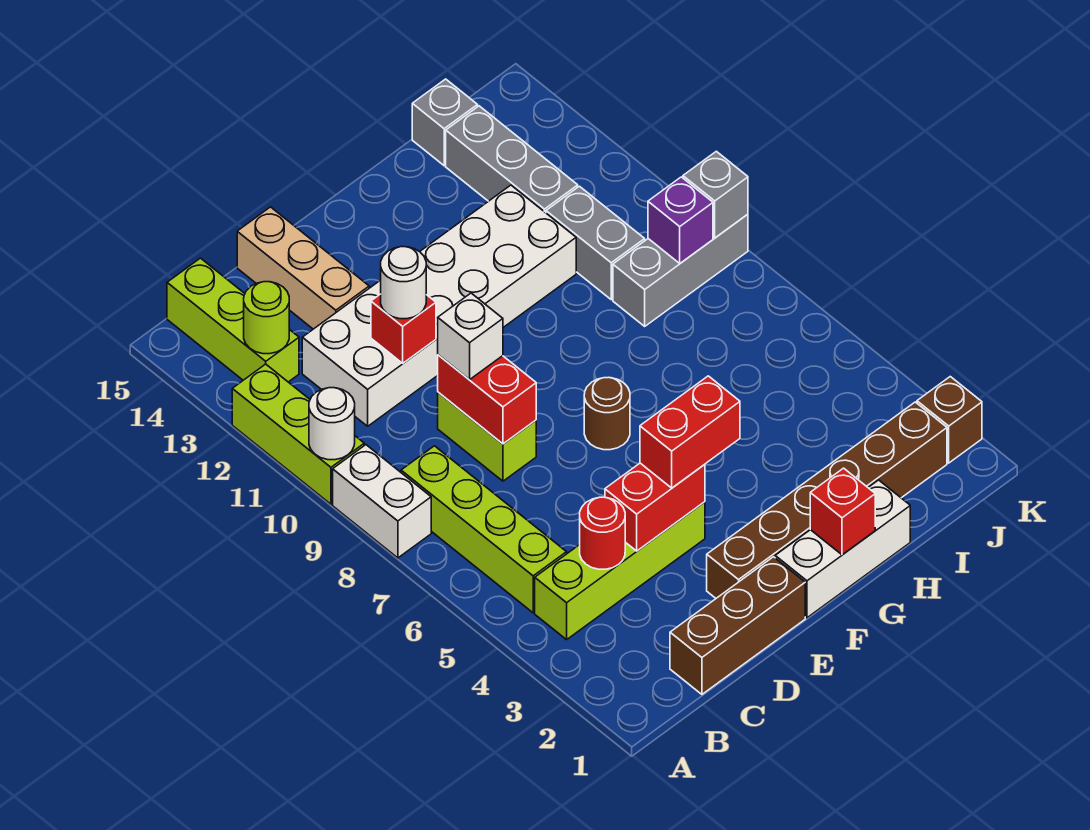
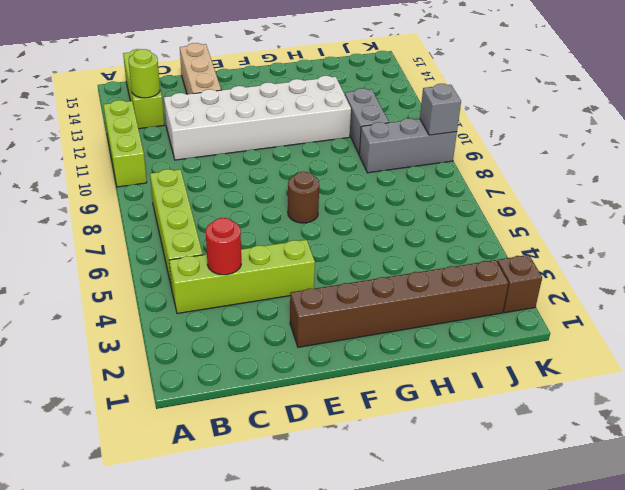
none -> white 1x2 brick [333,445,431,558]
none -> brown 1x3 brick [670,557,805,694]
none -> lime 1x2 brick [438,392,536,481]

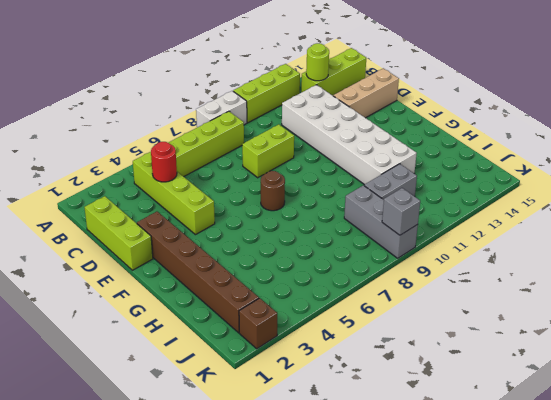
lime 1x3 brick [84,196,153,270] -> brown 1x3 brick [670,557,805,694]
none -> white 1x3 brick [775,480,910,618]
none -> grey 1x3 brick [446,106,578,213]
none -> grey 1x1 brick [412,79,478,166]

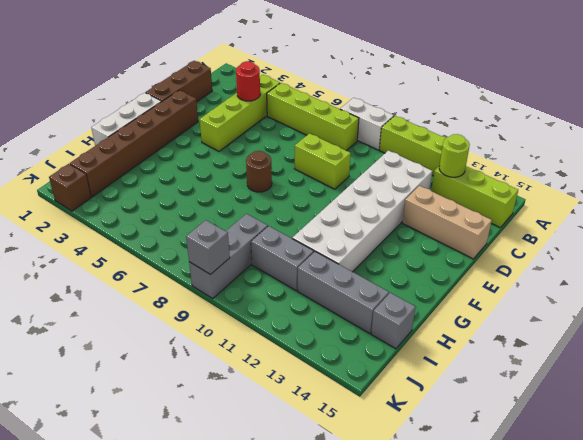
none -> white 1x1 round brick [309,388,355,460]
none -> red 1x2 brick [605,463,705,551]
none -> red 1x2 brick [438,355,536,444]

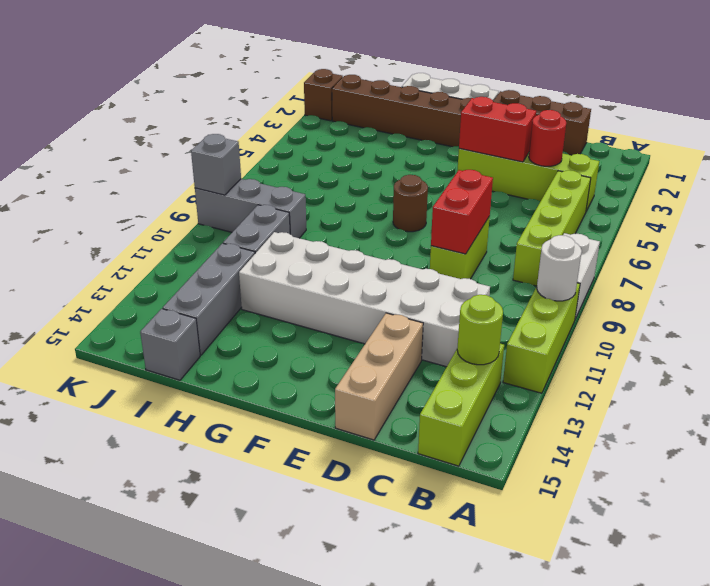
none -> red 1x1 brick [371,294,436,363]
none -> red 1x1 brick [810,468,875,555]
none -> purple 1x1 brick [648,177,713,263]

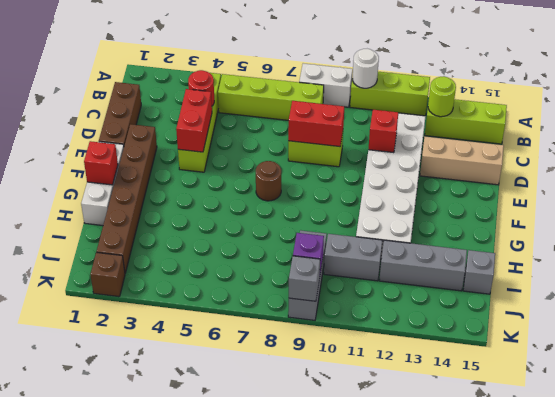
none -> white 1x1 brick [438,293,503,380]
none -> white 1x1 round brick [381,247,426,319]
none -> red 1x2 brick [640,376,740,488]

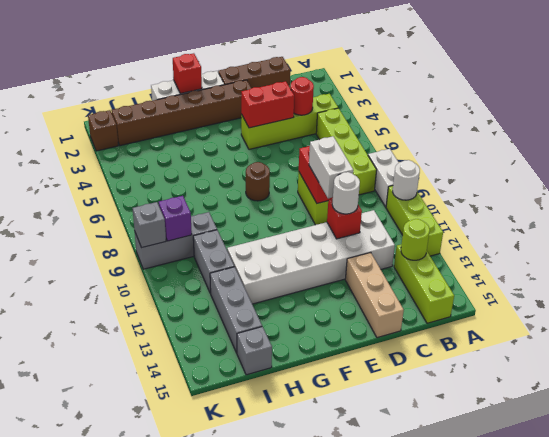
white 1x2 brick [309,136,353,198] -> white 1x1 brick [438,293,503,380]
none -> red 1x2 brick [640,376,740,488]

